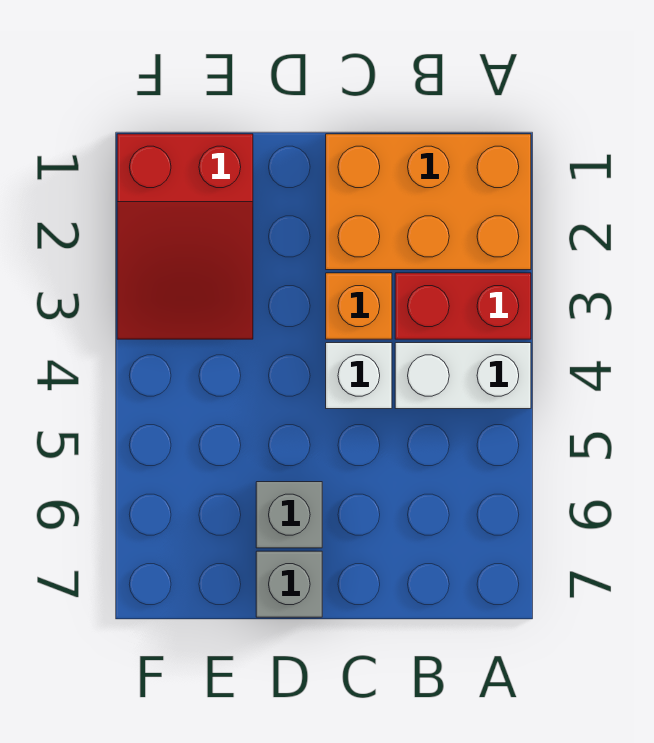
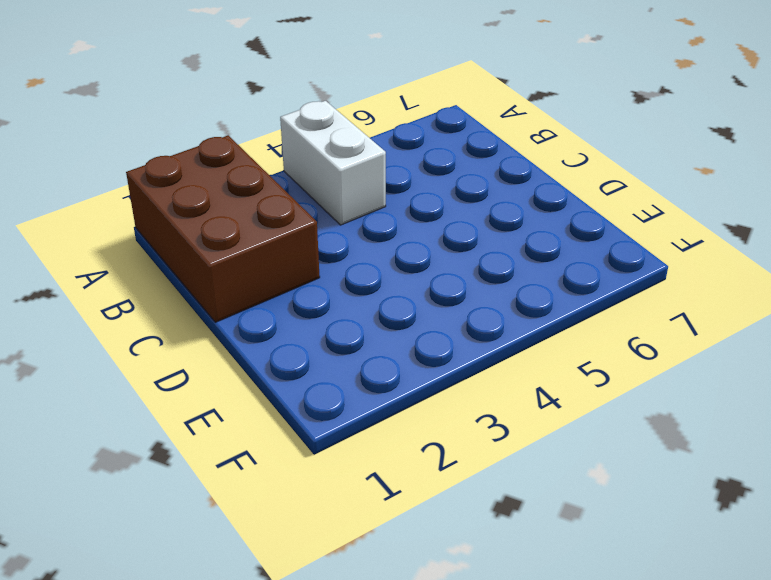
brown 2x3 brick [126,135,320,322] -> orange 2x3 brick [326,134,531,270]
none -> red 1x2 brick [395,273,531,339]
none -> orange 1x1 brick [326,273,392,339]

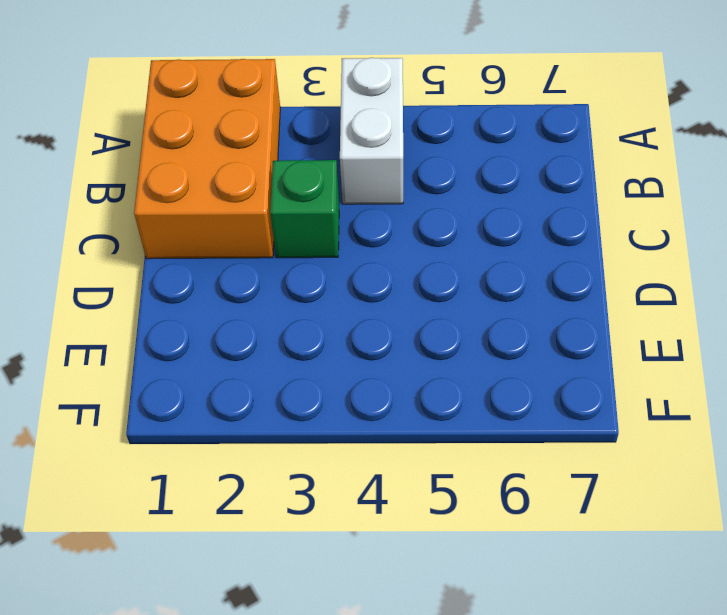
green 1x1 brick [270,160,339,258] -> orange 1x1 brick [326,273,392,339]
none -> red 1x2 brick [395,273,531,339]
none -> white 1x1 brick [326,343,392,409]

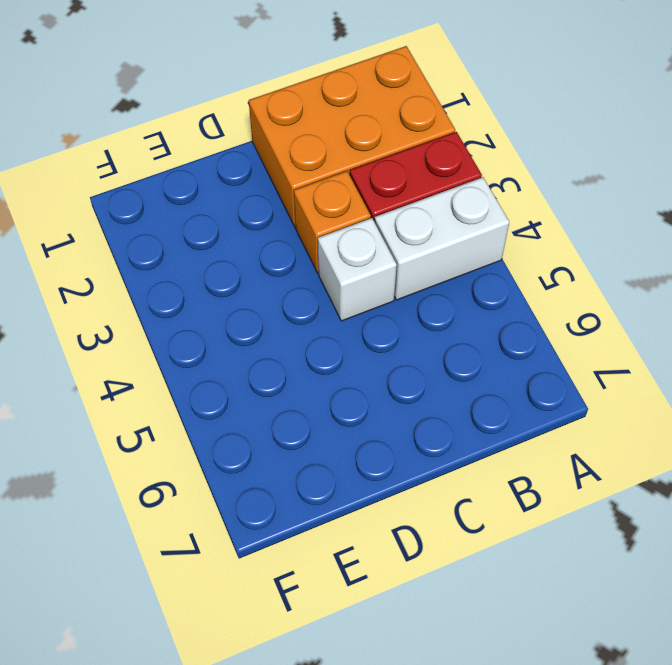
none -> grey 1x1 brick [256,482,322,548]
none -> grey 1x1 brick [256,551,322,617]

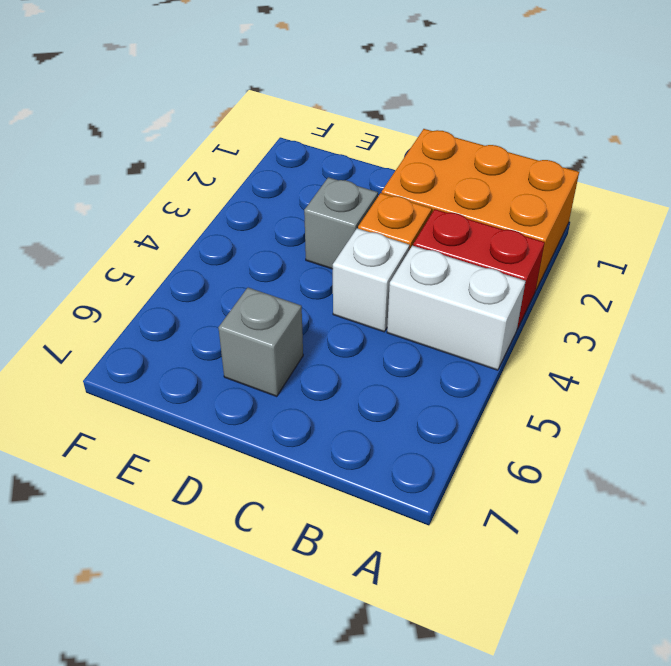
grey 1x1 brick [304,177,378,269] -> grey 1x1 brick moved to [256,551,322,617]
none -> red 2x3 slope [117,134,253,339]

